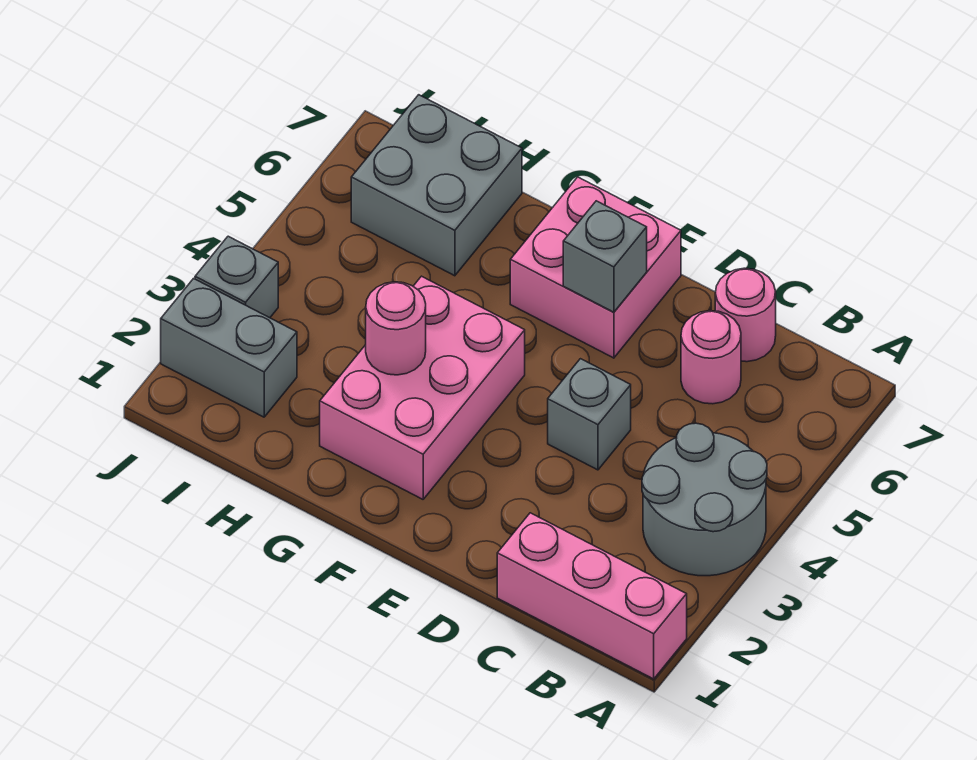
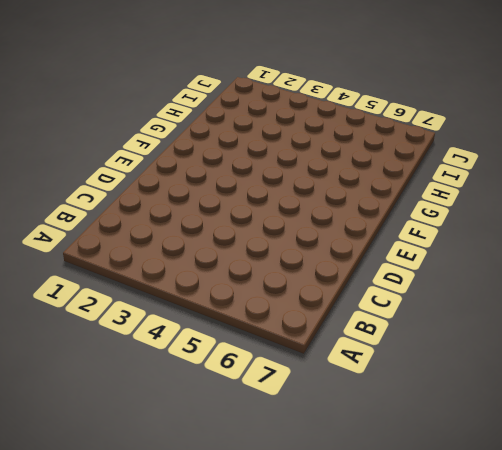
none -> pink 1x3 brick [497,513,687,679]
none -> grey 2x2 round brick [642,423,767,576]
none -> pink 1x1 round brick [681,311,741,404]

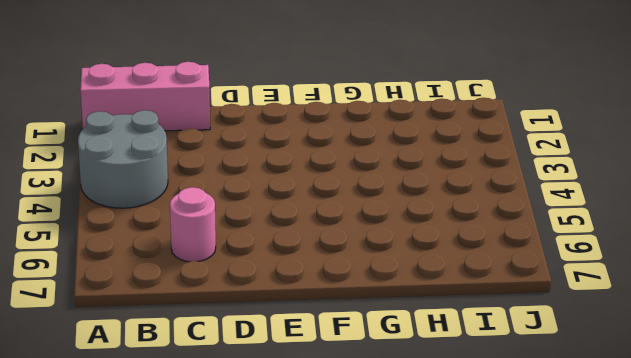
none -> pink 1x1 round brick [715,268,776,362]
none -> grey 1x1 brick [548,359,631,470]
none -> pink 2x2 brick [510,177,681,358]

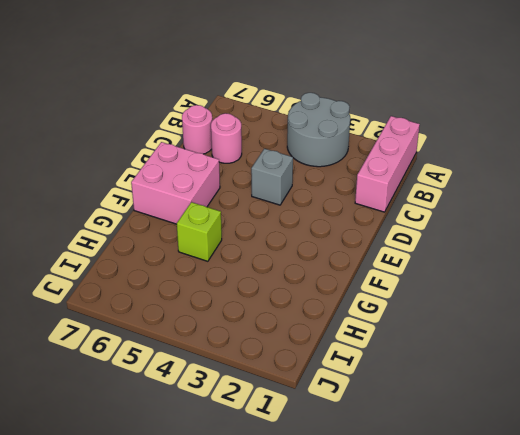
lime 1x1 brick [177,202,222,261] -> none
none -> pink 2x3 brick [320,276,525,499]
none -> grey 2x2 brick [351,95,522,276]
none -> grey 1x2 brick [161,279,297,417]

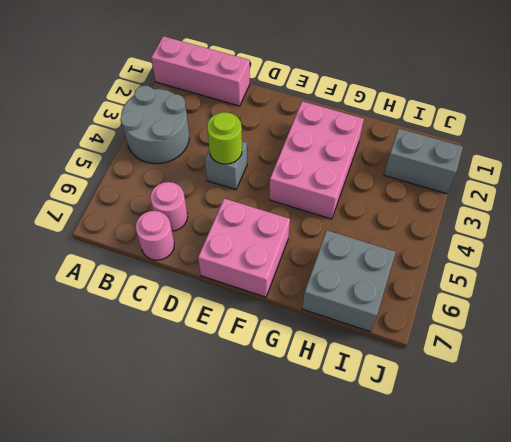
lime 1x1 round brick [207,112,242,164] -> none
none -> grey 1x1 brick [195,236,278,318]
none -> grey 1x1 brick [563,201,647,312]
none -> pink 1x1 round brick [366,282,426,375]

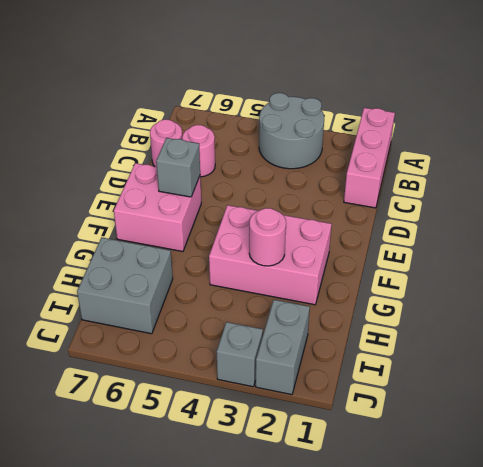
none -> grey 1x1 brick [548,359,631,470]

